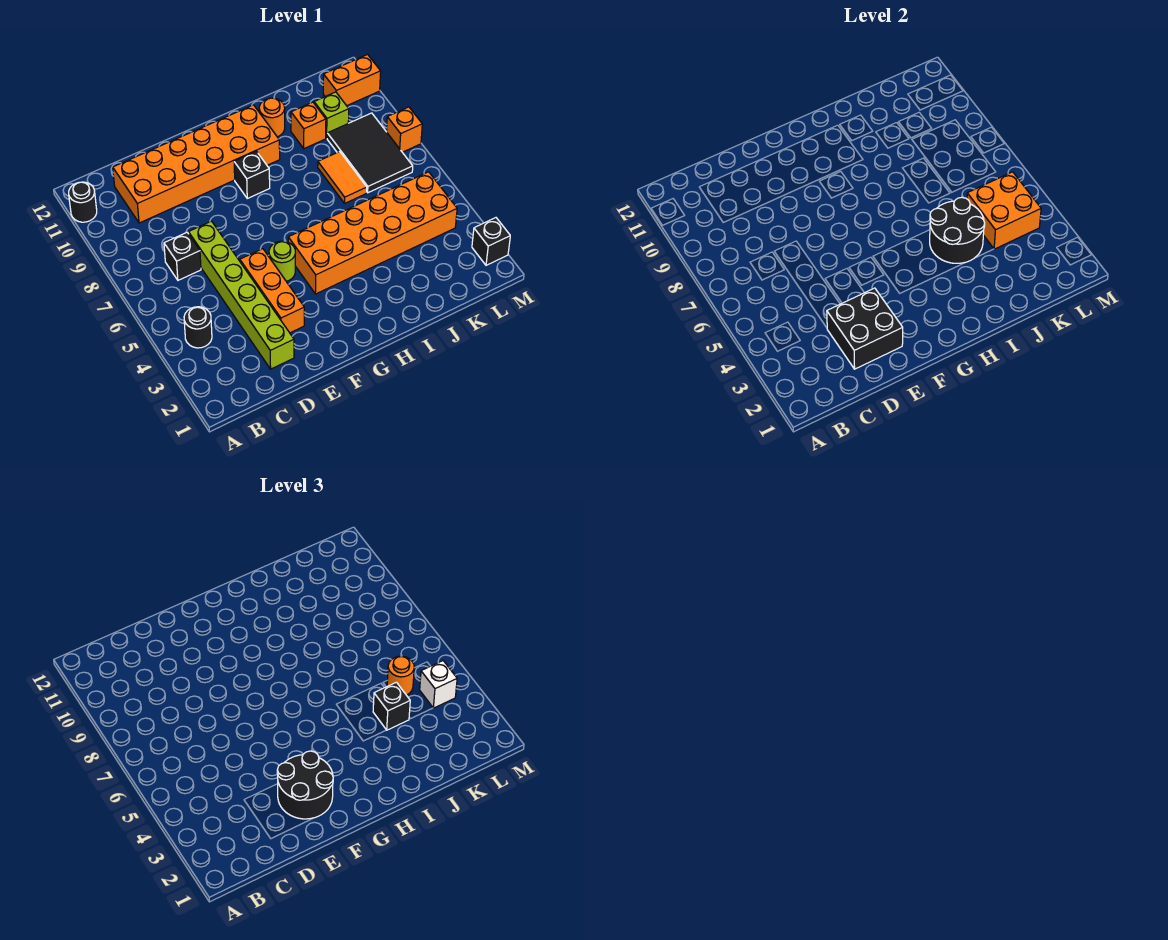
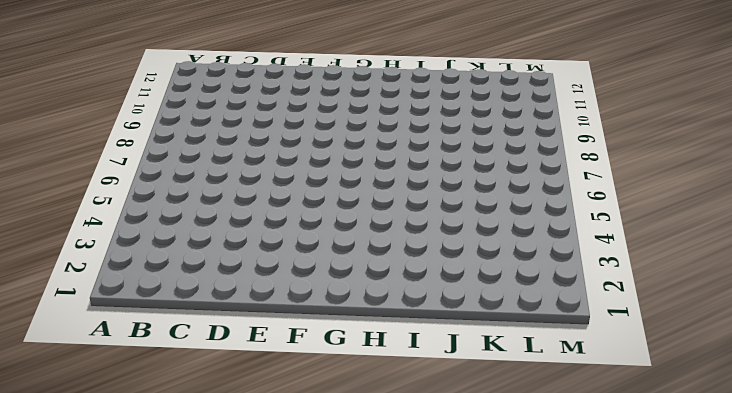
none -> black 1x1 round brick [69,182,97,222]
none -> black 1x1 round brick [184,307,212,348]
none -> black 1x1 brick [164,233,201,280]

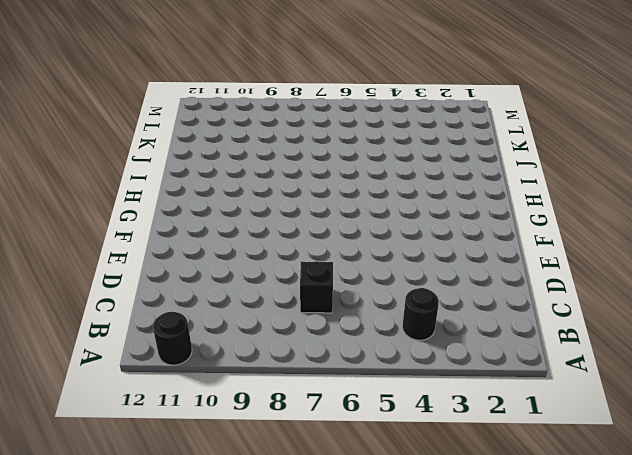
none -> orange 2x6 brick [113,105,280,223]
none -> lime 1x6 brick [189,221,294,369]
none -> orange 1x3 brick [240,249,304,333]

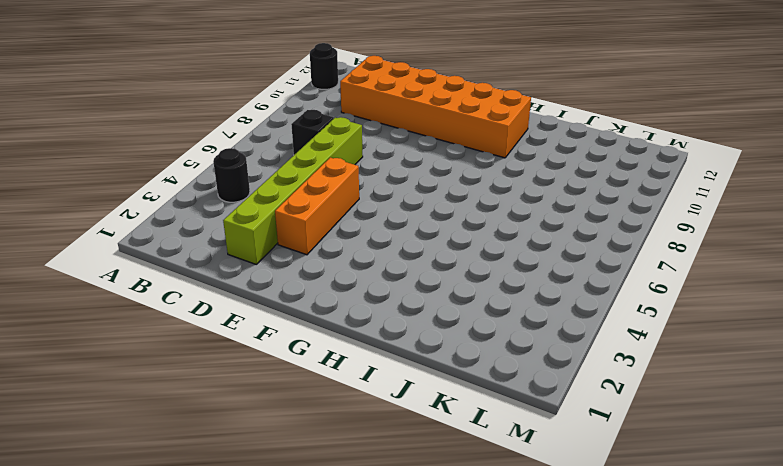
none -> lime 1x1 round brick [269,241,295,281]
none -> orange 2x6 brick [288,172,457,294]
none -> black 1x1 brick [234,151,270,198]

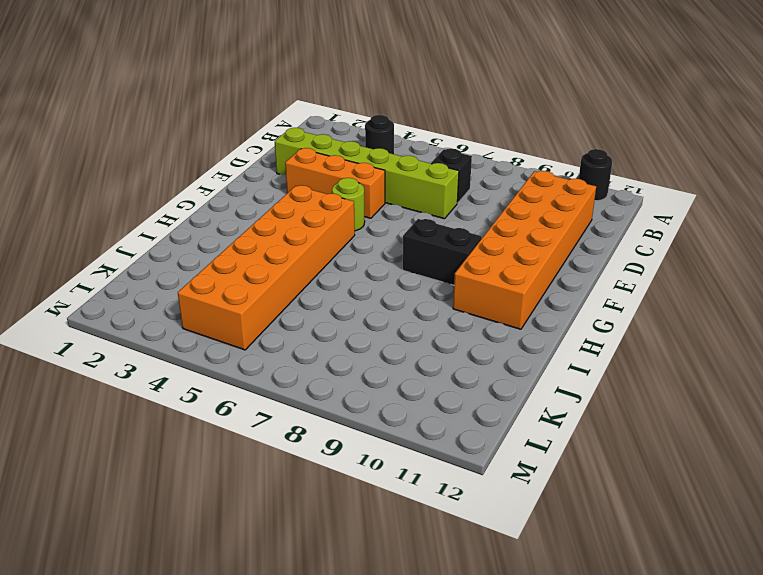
black 1x2 brick [403,219,482,285] -> black 1x1 brick [234,151,270,198]
none -> orange 1x1 round brick [259,98,285,137]
none -> orange 1x2 tile [318,152,367,204]
none -> orange 1x1 brick [291,102,326,149]

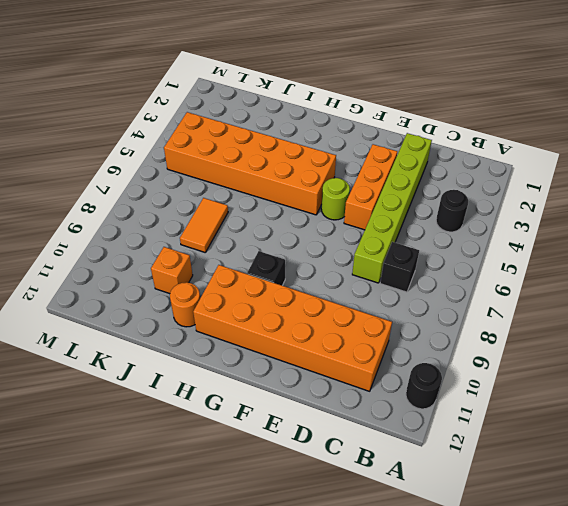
none -> black 2x3 tile [327,113,413,193]
none -> lime 1x1 brick [314,92,349,138]
none -> orange 1x2 brick [323,55,381,106]

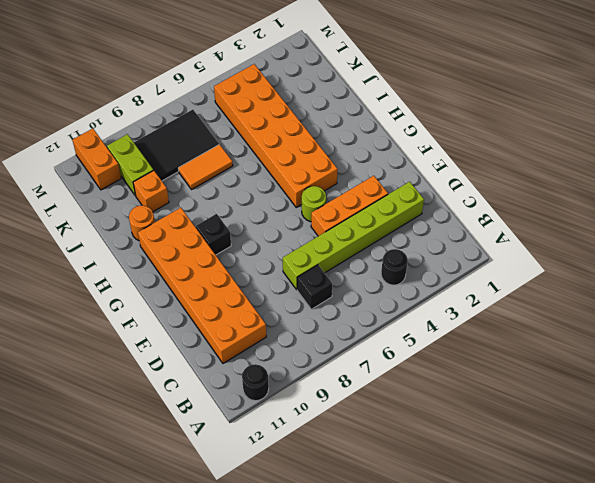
lime 1x2 brick [107,134,153,196] -> lime 1x1 brick [314,92,349,138]
none -> black 1x1 brick [472,218,510,265]
none -> orange 1x1 brick [387,107,422,152]
none -> black 2x2 brick [827,288,903,369]

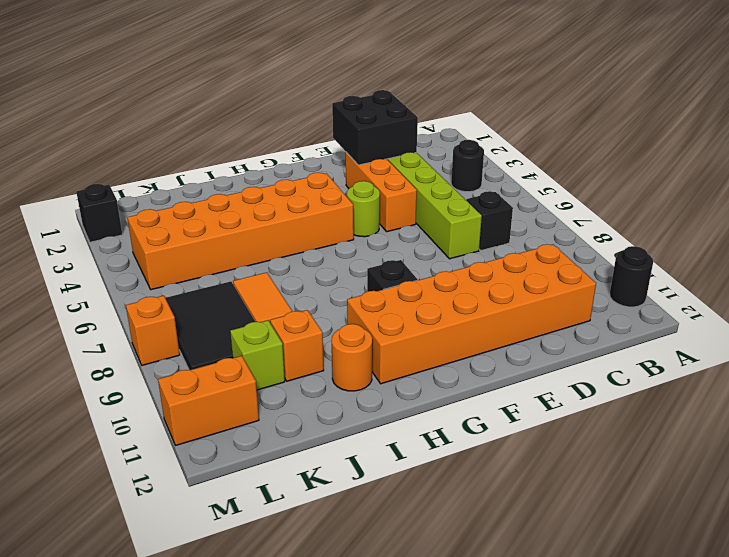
none -> black 2x2 round brick [930,197,985,263]
none -> orange 2x2 brick [967,172,1041,249]
none -> black 2x2 round brick [277,751,333,819]

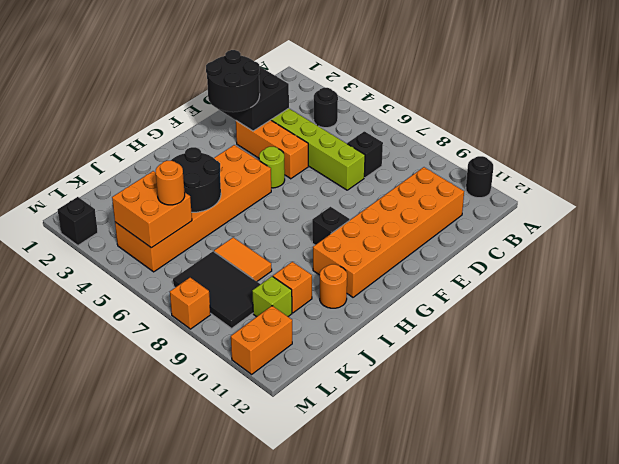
none -> black 1x1 brick [373,682,410,730]
none -> white 1x1 brick [420,661,457,708]

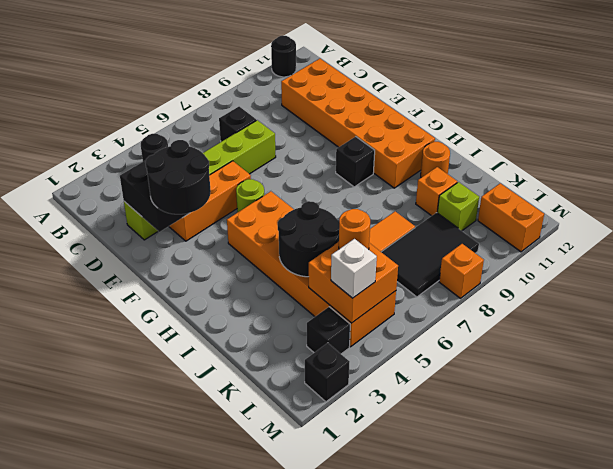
black 1x1 brick [307,307,350,354] -> black 1x1 brick moved to [373,682,410,730]

